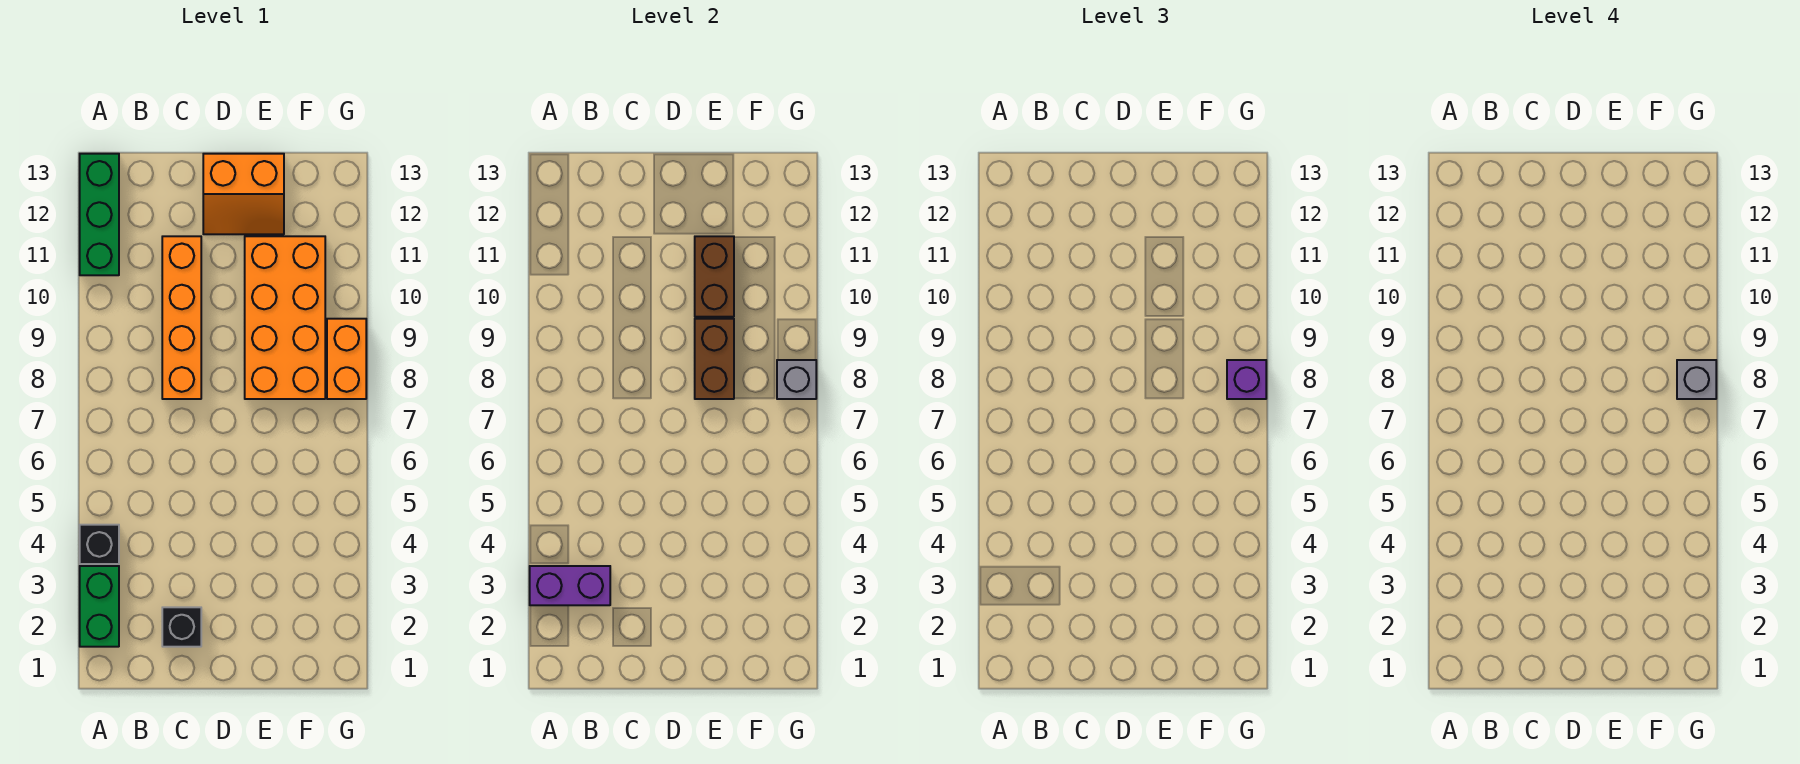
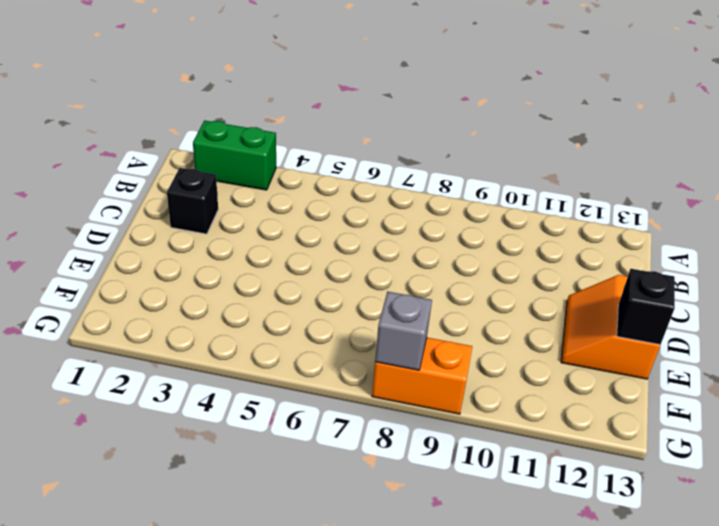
black 1x1 brick [617,269,675,345] -> black 1x1 brick moved to [80,525,119,564]
none -> green 1x3 brick [80,154,119,275]
none -> orange 1x4 brick [162,236,201,399]
none -> orange 2x4 brick [245,236,325,399]

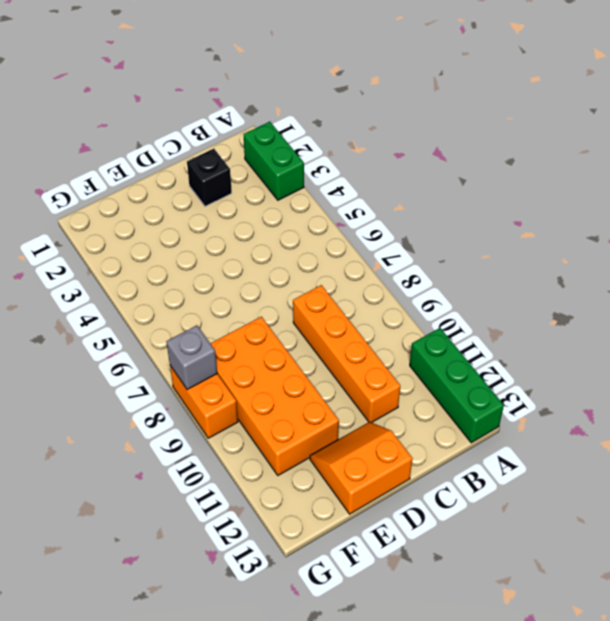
none -> black 1x1 brick [80,525,119,564]
none -> purple 1x2 brick [530,566,610,605]
none -> brown 1x2 brick [695,319,734,399]

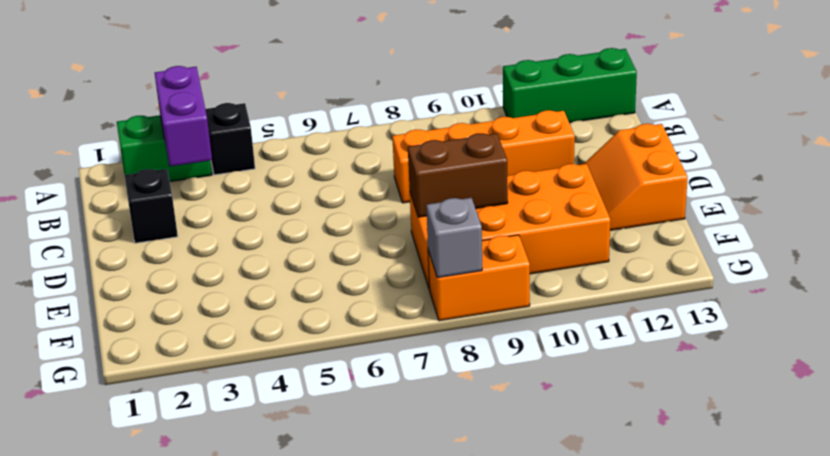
none -> brown 1x2 brick [695,236,734,317]
none -> purple 1x1 brick [1227,360,1266,399]
none -> grey 1x1 brick [1677,360,1716,399]

